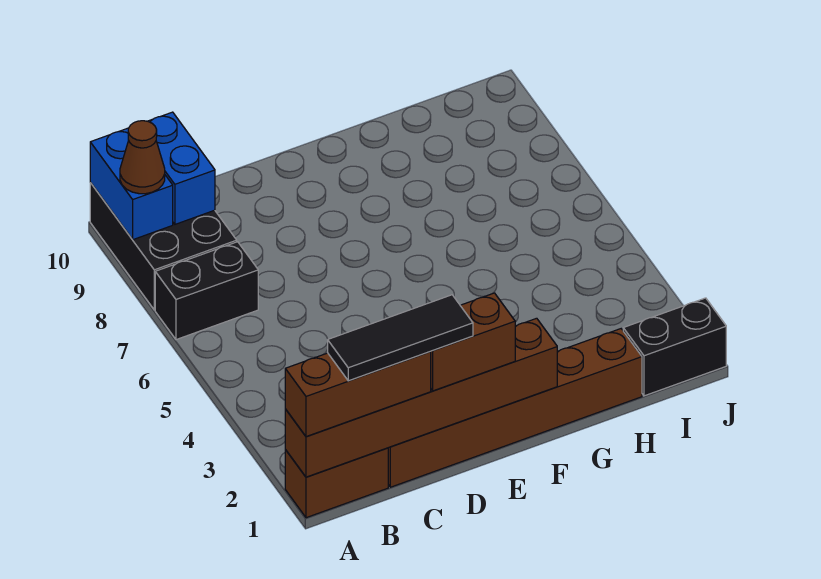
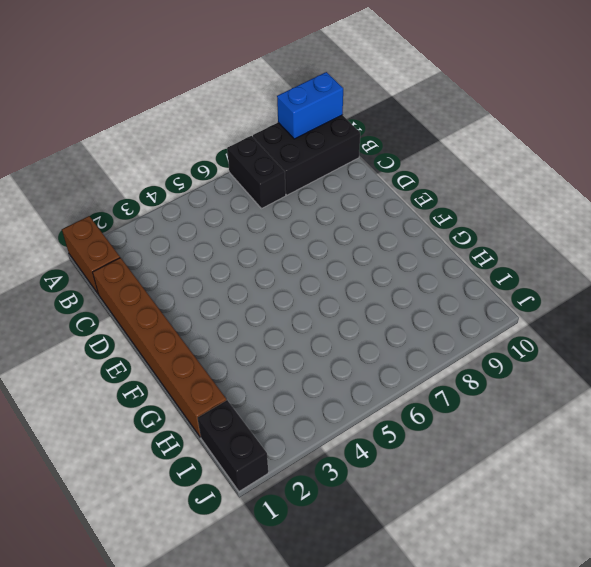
none -> brown 1x6 brick [285,318,557,477]
none -> blue 1x2 brick [148,112,215,224]
none -> brown 1x3 brick [285,352,431,437]

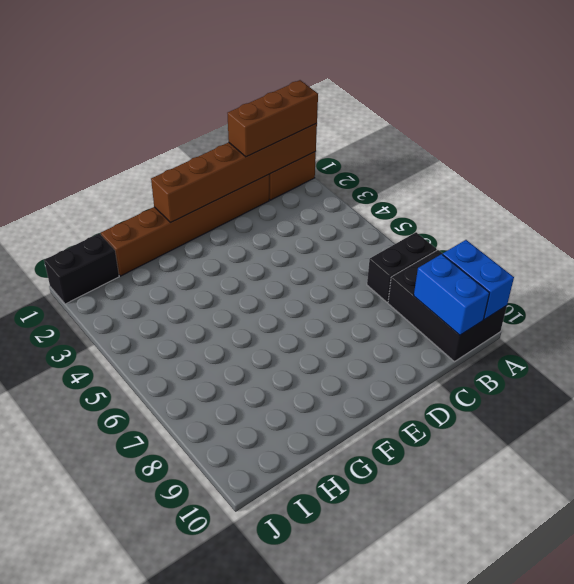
none -> brown 1x1 cone [120,121,165,194]
none -> brown 1x2 brick [431,293,515,391]
none -> black 1x3 tile [328,295,473,381]

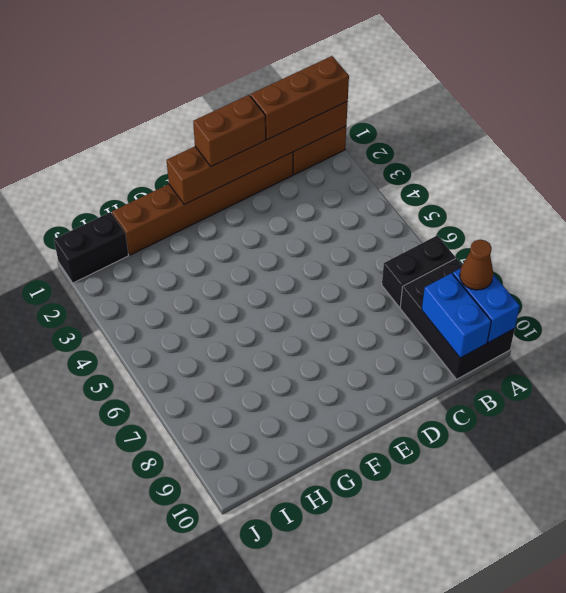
none -> black 1x3 tile [328,295,473,381]

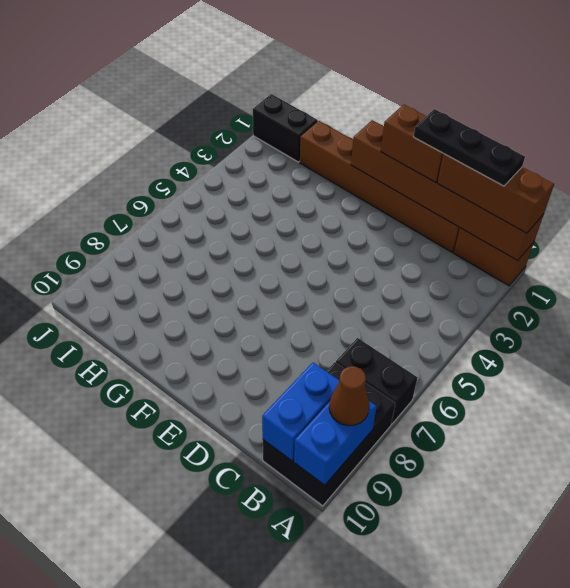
black 1x3 plate [414,109,525,186] -> black 1x3 tile [328,295,473,381]

